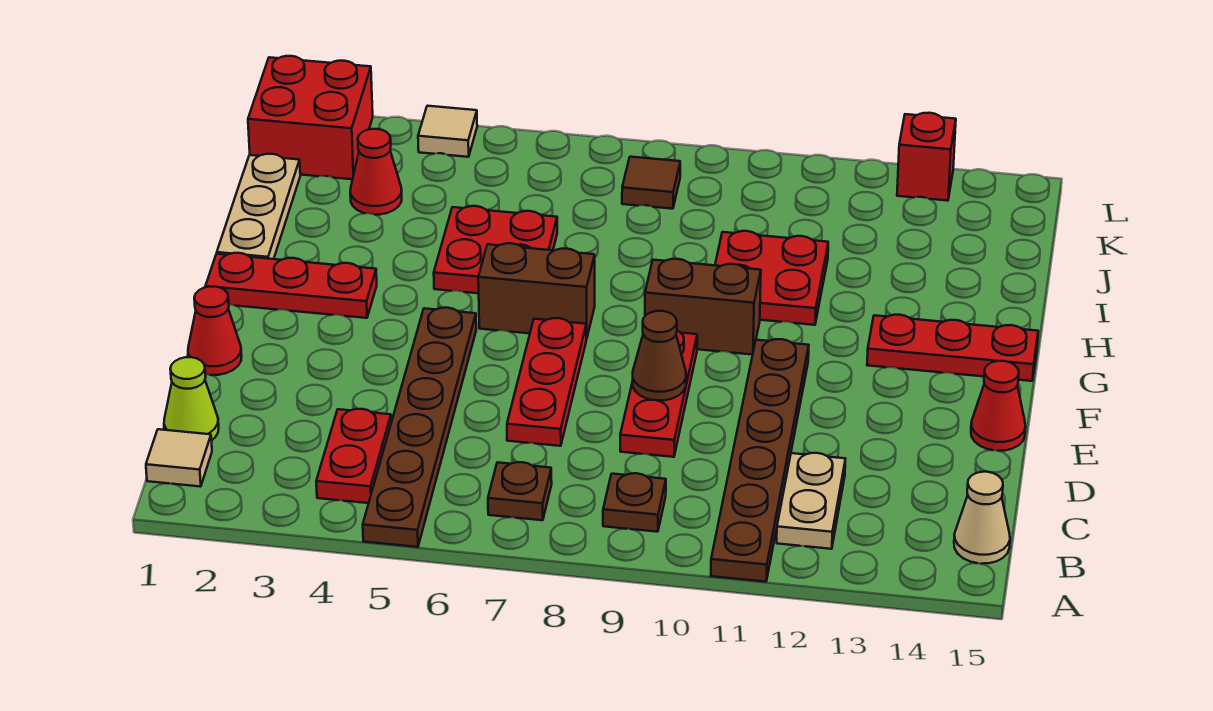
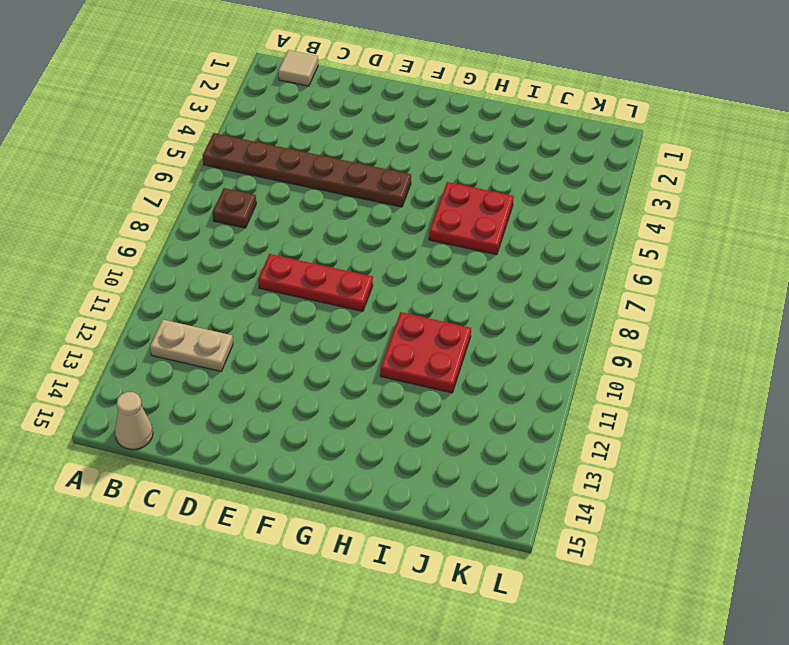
none -> brown 1x6 plate [711,339,809,582]
none -> red 1x2 plate [316,409,391,503]
none -> brown 1x1 plate [603,473,666,532]

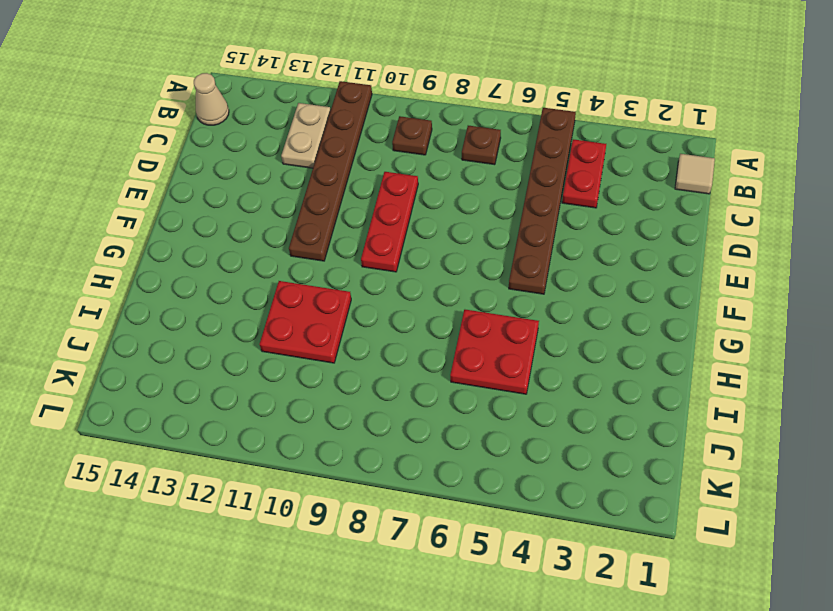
none -> lime 1x1 cone [164,357,219,441]
none -> red 1x3 plate [507,318,586,446]
none -> red 1x1 cone [188,286,242,375]

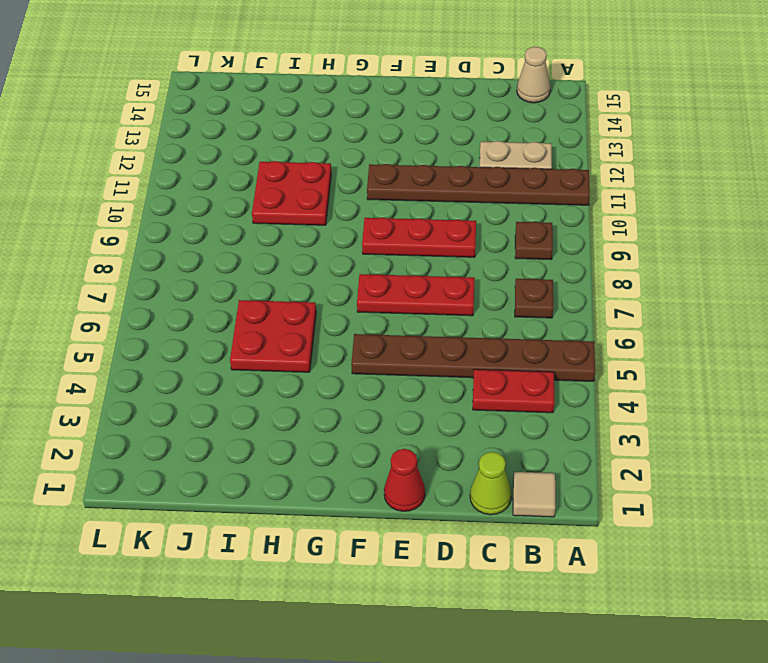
none -> red 1x1 cone [971,361,1026,451]
none -> red 1x3 plate [205,253,377,318]
none -> brown 1x2 brick [478,243,595,339]

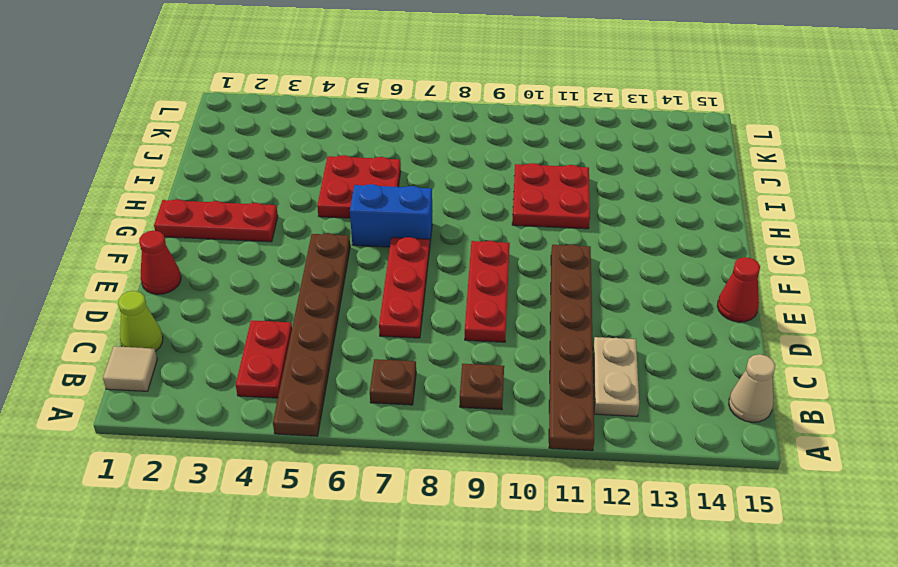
blue 1x2 brick [350,184,432,248] -> brown 1x2 brick [478,243,595,339]
none -> brown 1x2 brick [645,259,761,355]
none -> red 1x3 plate [867,315,1038,381]
none -> tan 1x3 plate [217,154,300,259]

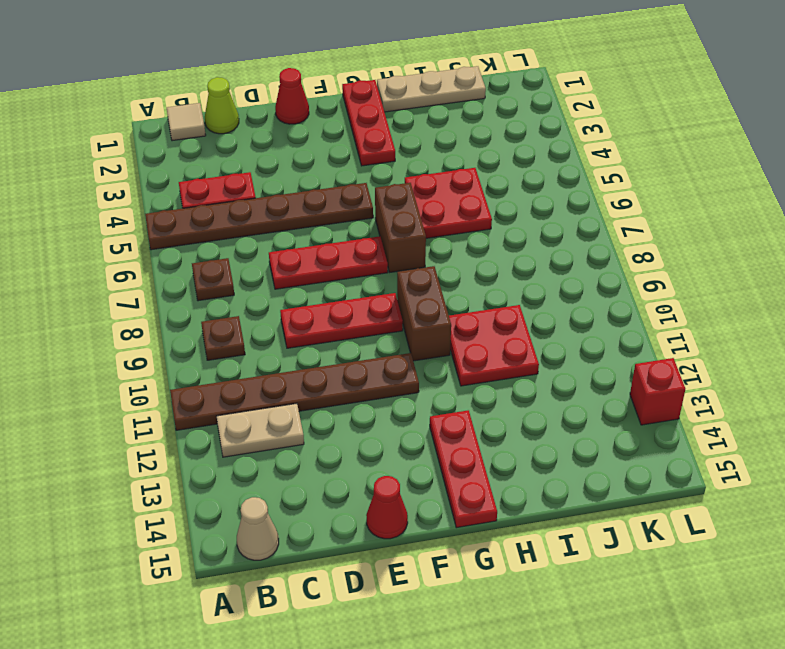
none -> red 1x1 cone [350,129,402,215]
none -> red 2x2 brick [248,56,373,179]
none -> brown 1x1 tile [622,157,680,209]

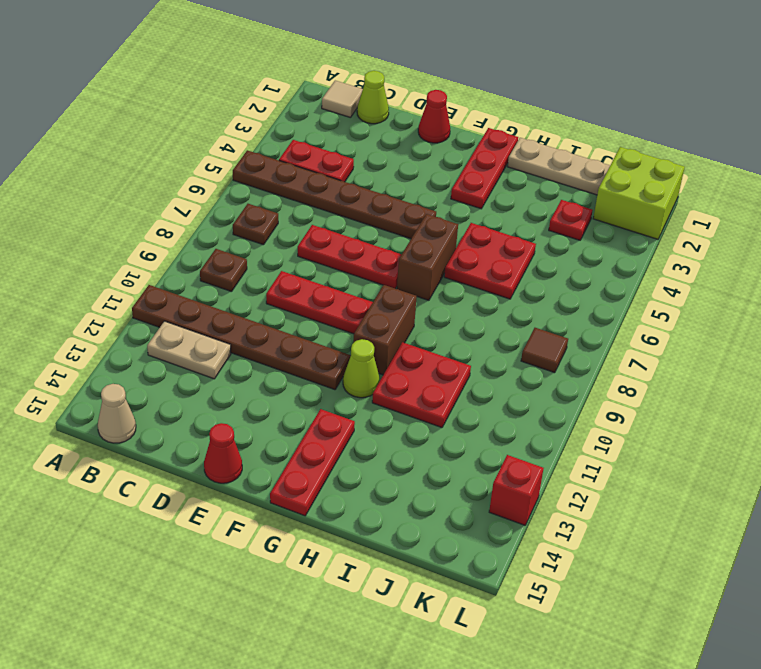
lime 1x1 cone [343,339,380,398] -> none
red 1x1 plate [549,200,593,240] -> red 1x1 cone [350,129,402,215]
lime 2x2 brick [593,147,685,239] -> red 2x2 brick [248,56,373,179]
none -> tan 1x1 tile [418,106,477,157]
none -> brown 1x1 cone [633,311,686,401]

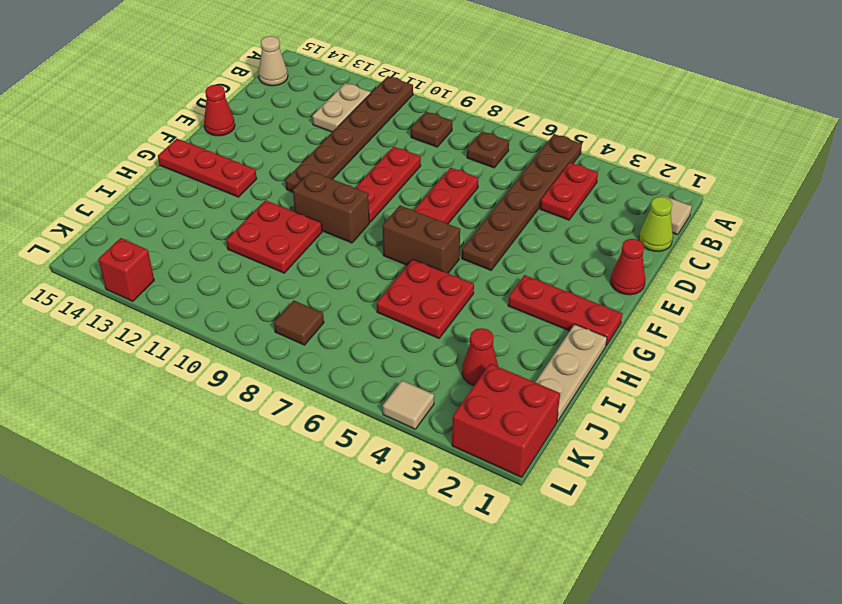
none -> brown 1x1 cone [633,311,686,401]

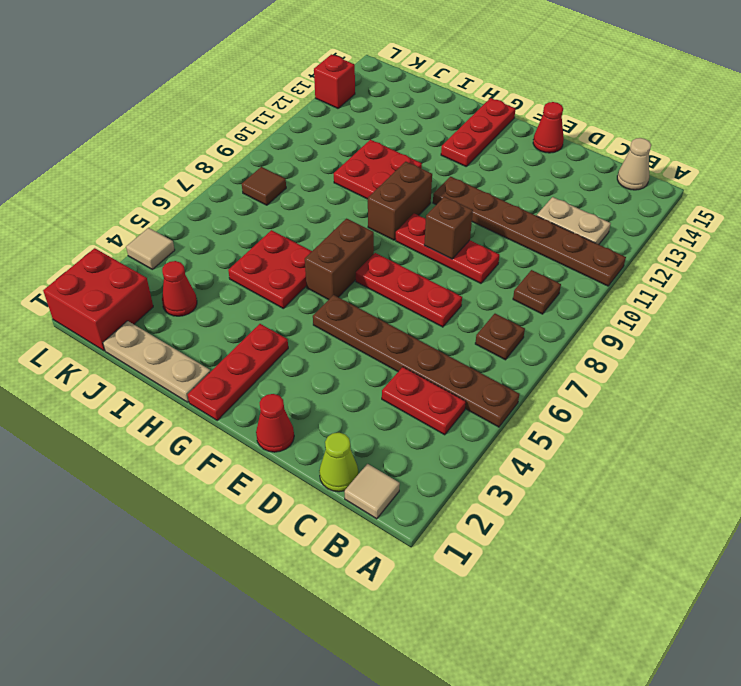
brown 1x1 brick [424,197,473,259] -> brown 1x1 cone [633,311,686,401]

